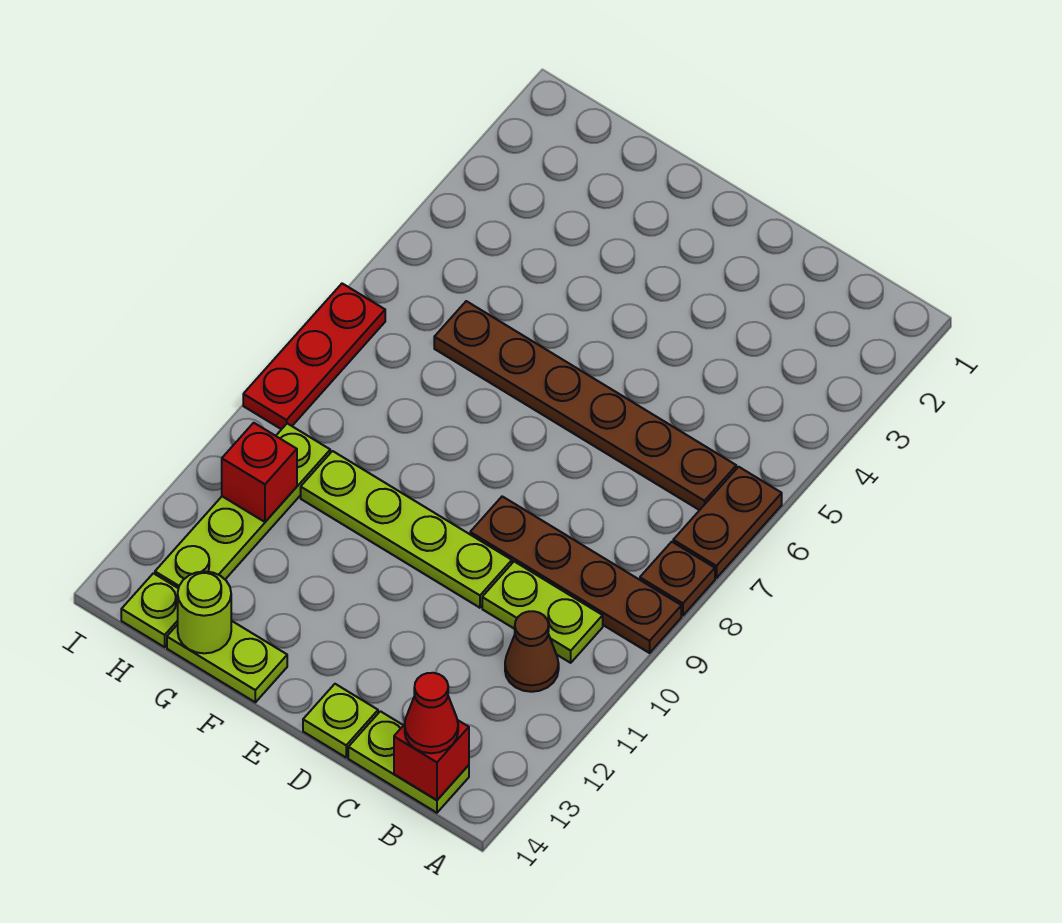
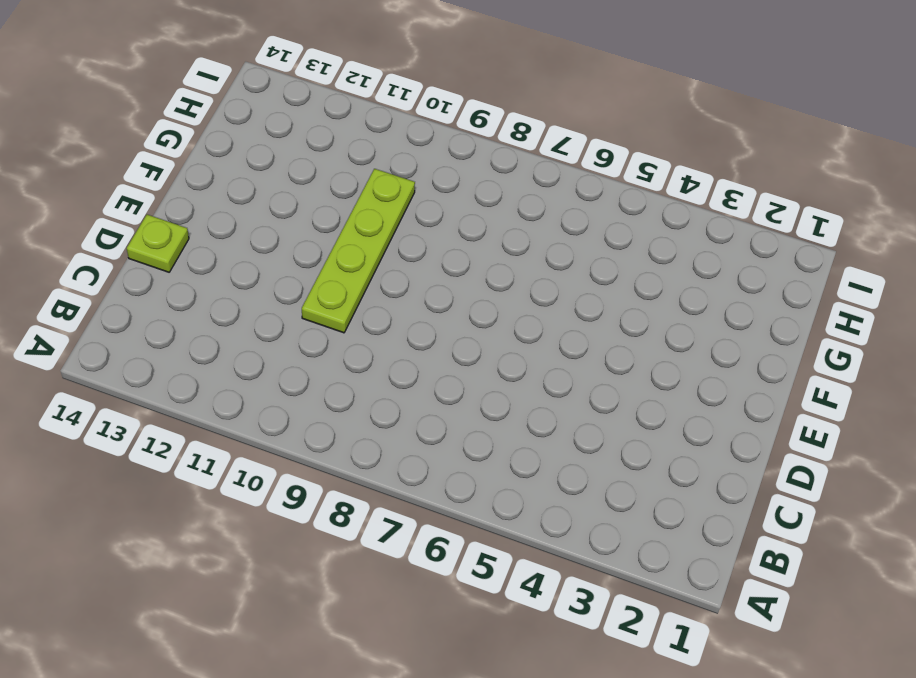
none -> brown 1x2 plate [673,467,782,578]
none -> brown 1x1 plate [640,542,715,615]
none -> brown 1x4 plate [470,496,681,653]

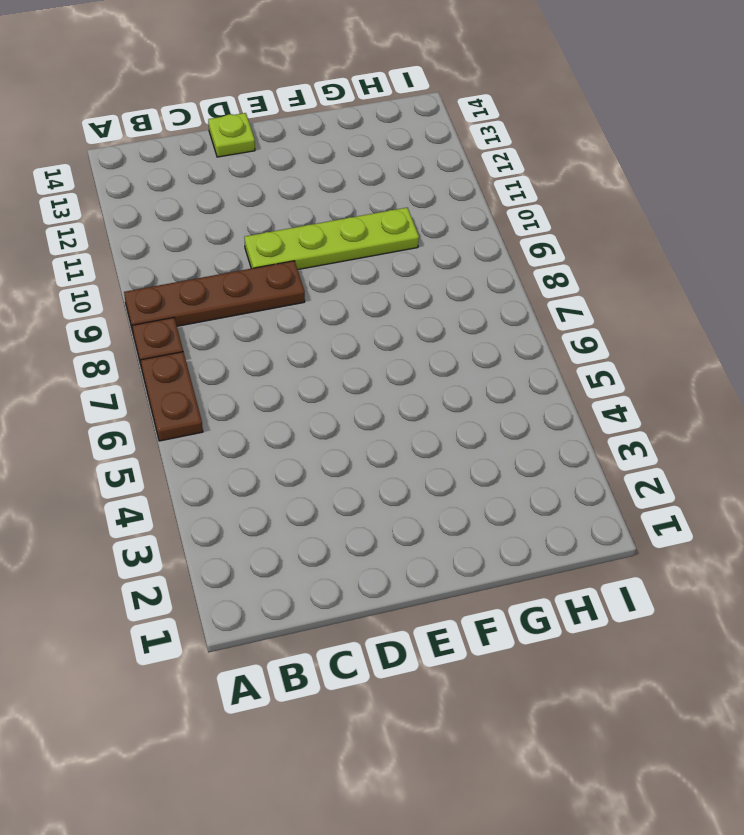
none -> brown 1x6 plate [434,301,736,510]
none -> lime 1x2 plate [482,562,603,663]
none -> brown 1x1 cone [505,611,559,692]

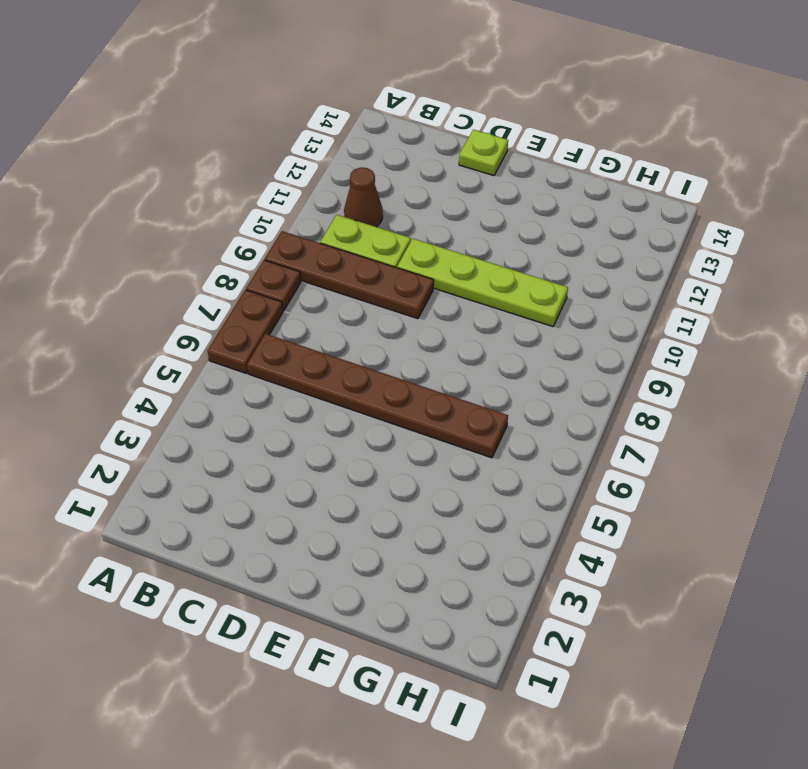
none -> lime 1x2 plate [348,711,469,813]
none -> lime 1x2 plate [167,621,287,702]
none -> lime 1x4 plate [155,423,330,588]

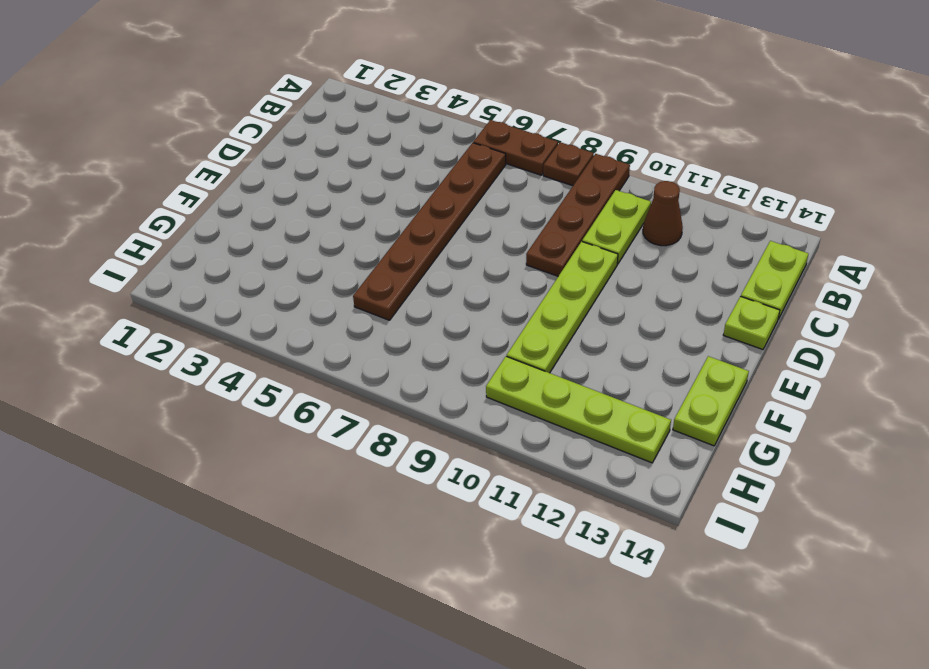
none -> lime 1x1 plate [121,573,178,647]
none -> red 1x3 plate [243,284,385,429]
none -> red 1x1 brick [394,720,469,800]

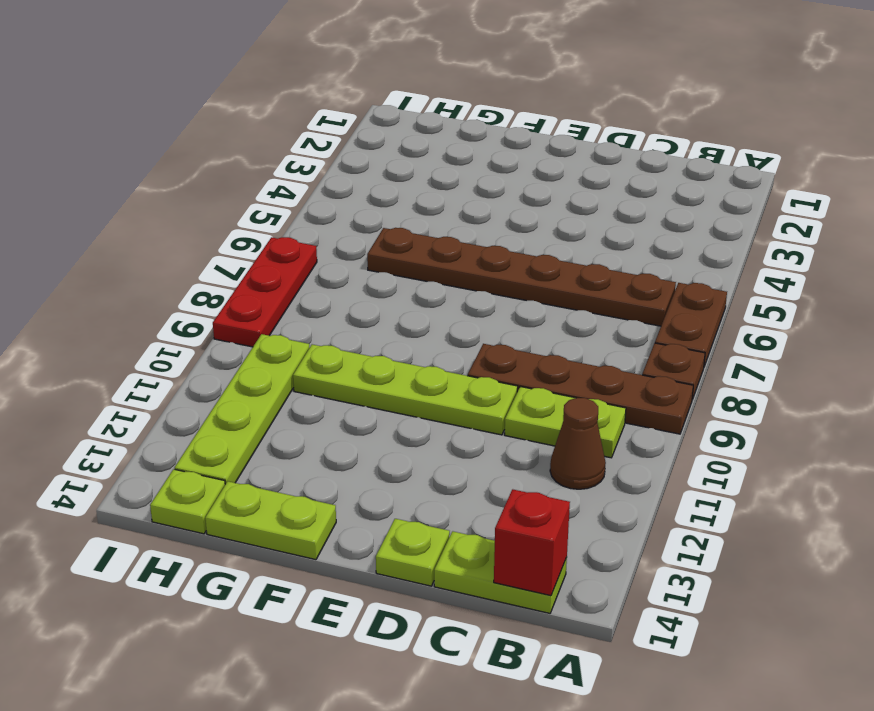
none -> lime 1x1 round brick [178,571,231,653]
none -> red 1x1 brick [222,423,297,522]
none -> red 1x1 cone [405,673,458,753]

